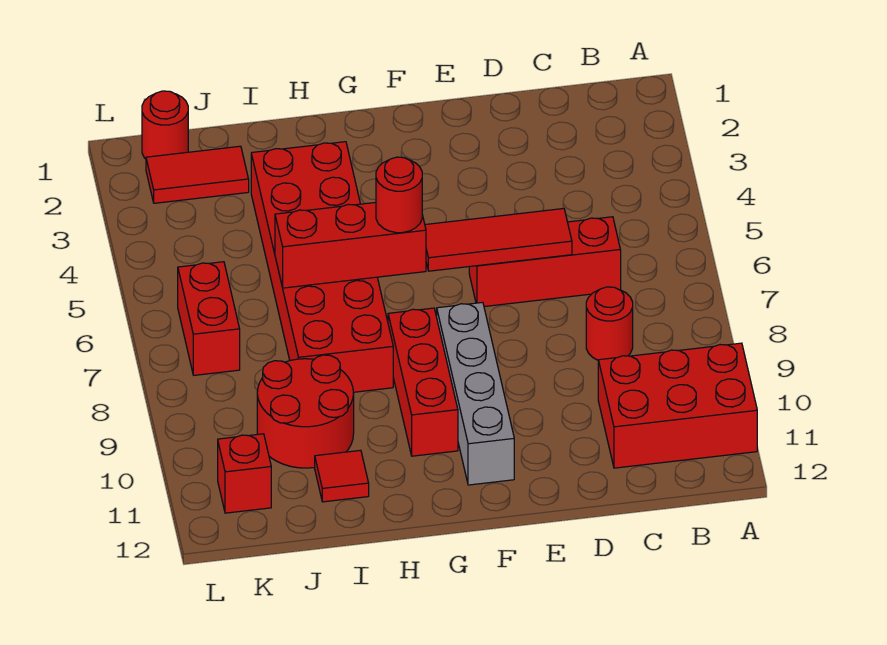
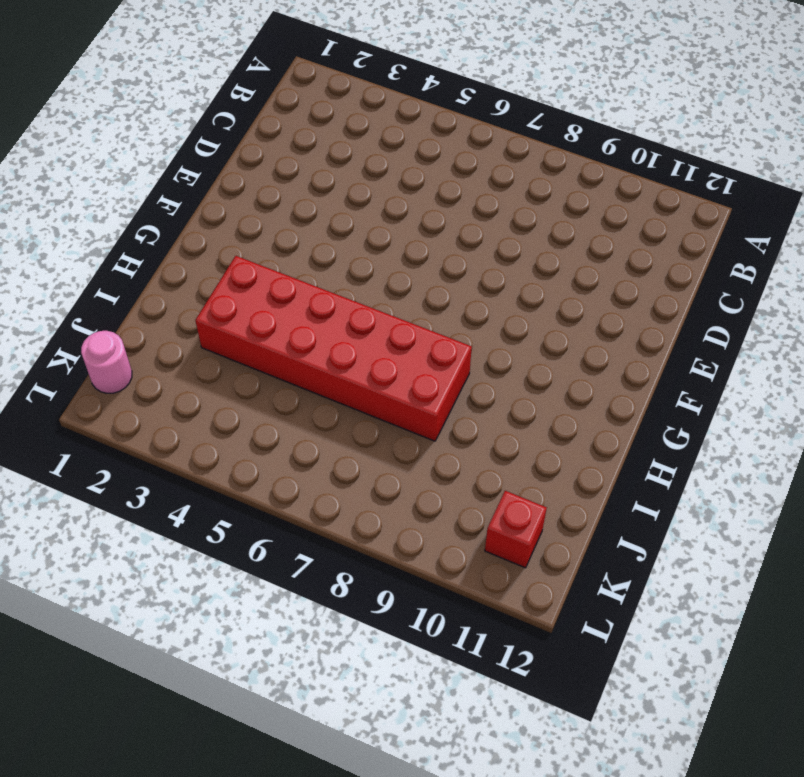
pink 1x1 round brick [81,331,132,393] -> red 1x1 round brick [142,91,188,159]
none -> red 2x3 brick [598,343,757,468]
none -> red 1x3 brick [469,217,621,307]
none -> red 1x1 round brick [586,287,633,360]

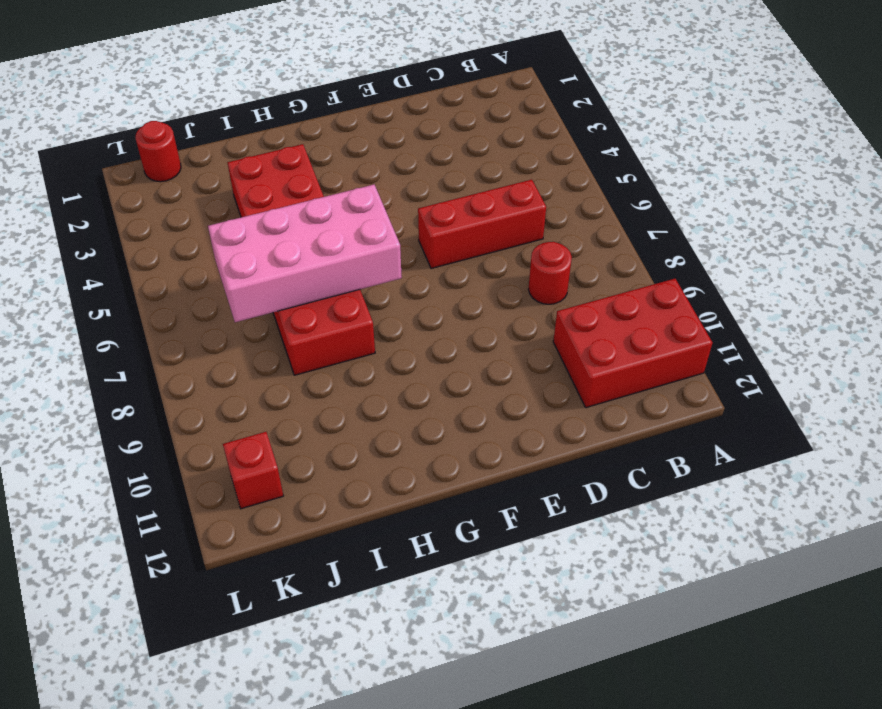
pink 2x4 brick [208,185,402,322] -> red 1x3 brick [275,202,426,288]
none -> grey 1x4 brick [437,302,514,485]
none -> red 1x3 brick [388,308,458,456]
none -> red 2x2 round brick [257,355,354,468]

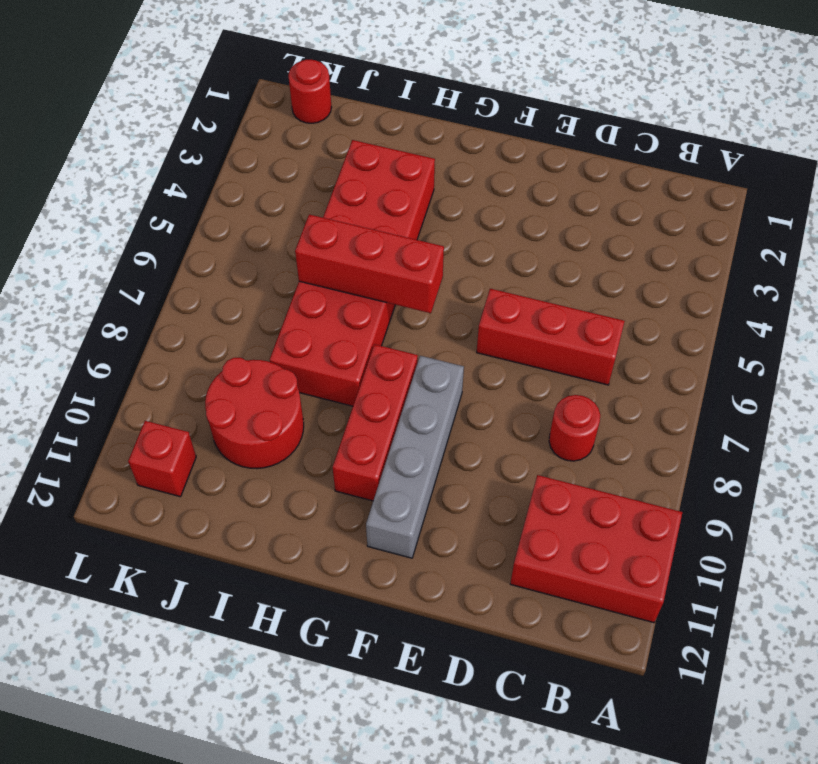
none -> red 1x1 tile [315,450,369,502]
none -> red 1x2 tile [146,146,249,203]
none -> red 1x2 brick [178,262,240,375]

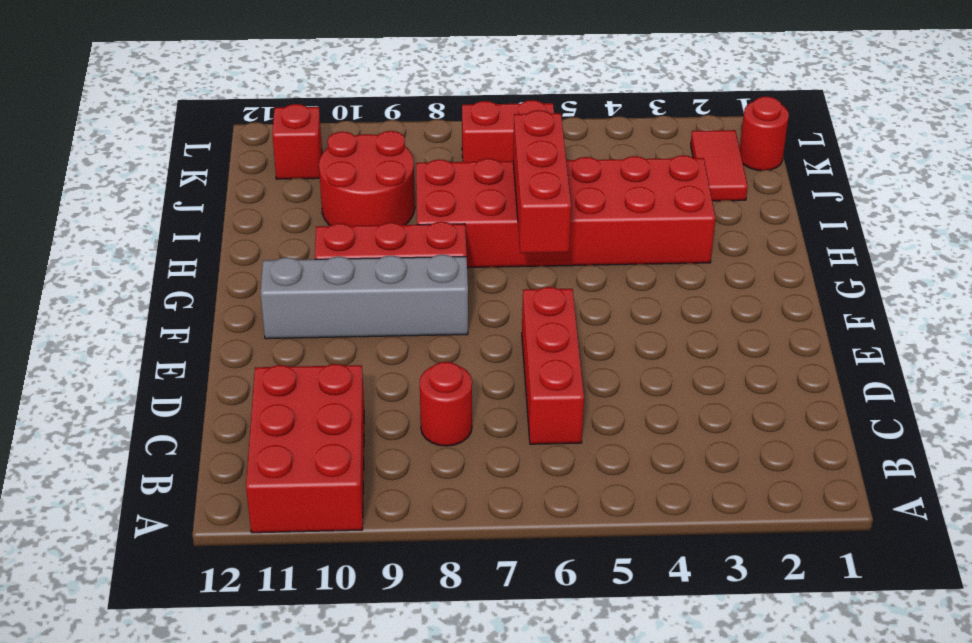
none -> red 1x1 tile [315,450,369,502]
none -> red 1x3 tile [425,209,572,271]
none -> red 1x1 round brick [376,157,422,233]

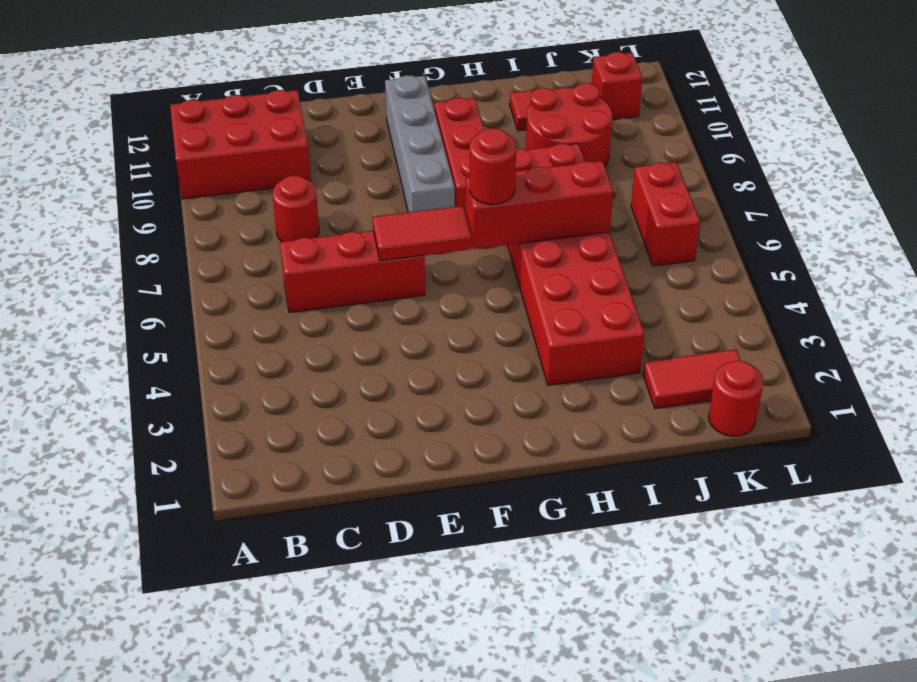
red 1x2 tile [373,206,471,261] -> red 1x3 tile [425,209,572,271]

